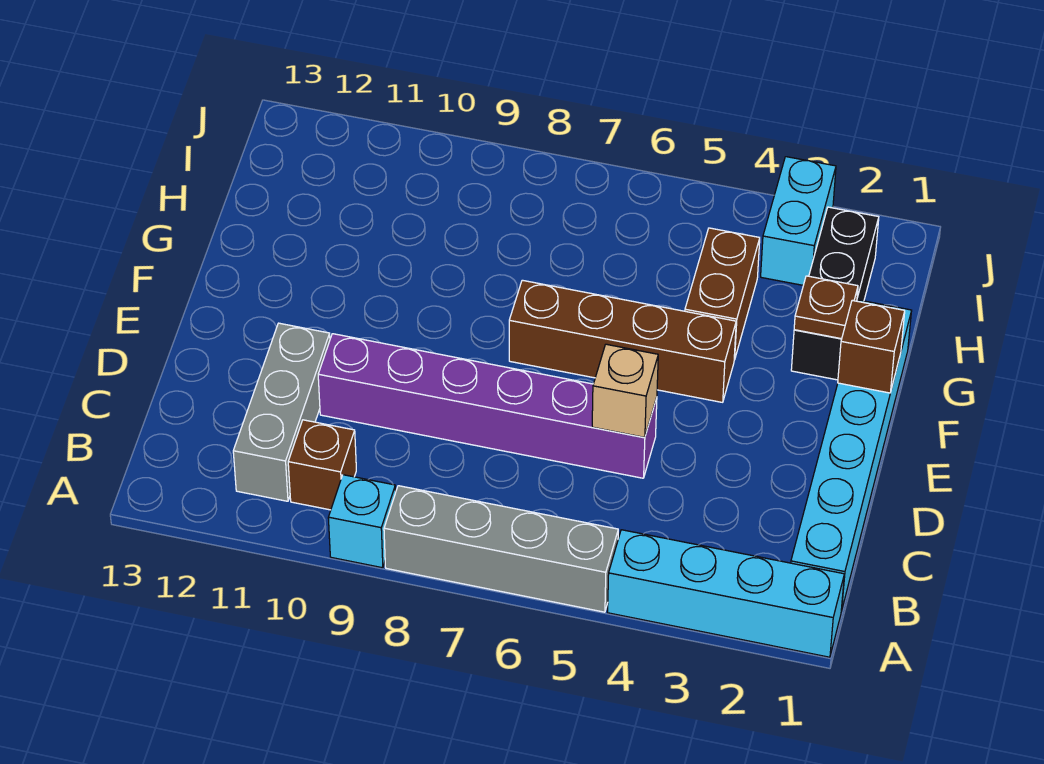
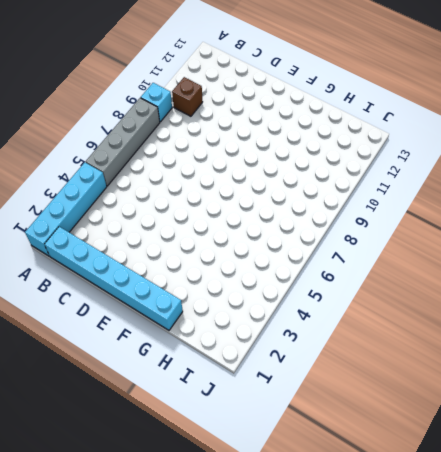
none -> grey 1x3 brick [233,323,330,501]
none -> purple 1x6 brick [318,334,657,478]
none -> brown 1x4 brick [509,280,736,402]

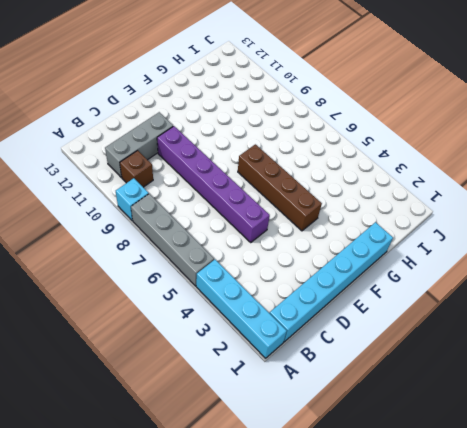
none -> black 1x3 brick [791,207,879,380]
none -> brown 1x2 brick [685,228,760,360]
none -> cyan 1x2 brick [761,157,836,285]

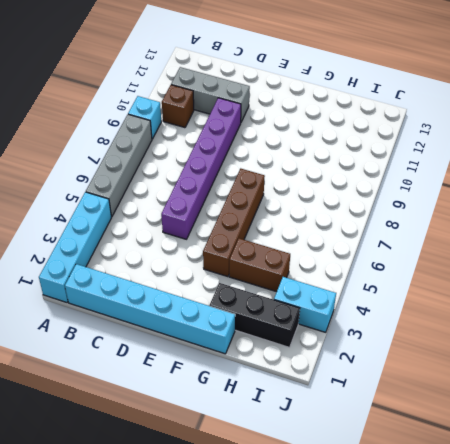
none -> tan 1x1 brick [592,344,658,437]
none -> brown 1x1 brick [838,300,905,393]
none -> brown 1x1 plate [794,276,858,339]

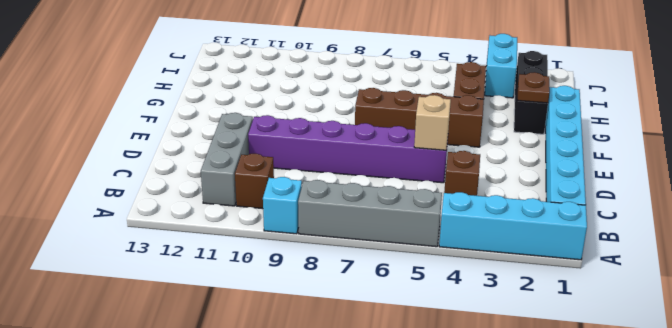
brown 1x1 brick [444,151,480,196] -> brown 1x1 brick moved to [838,300,905,393]

